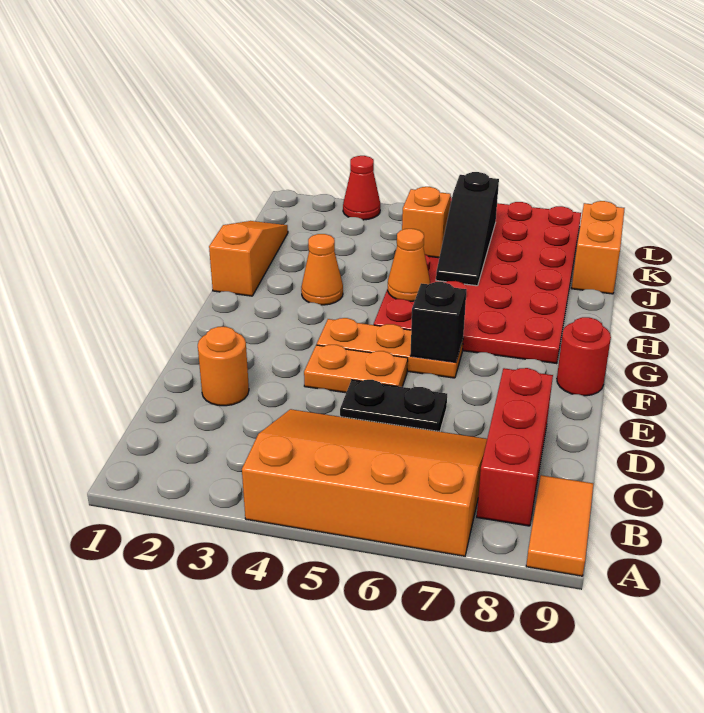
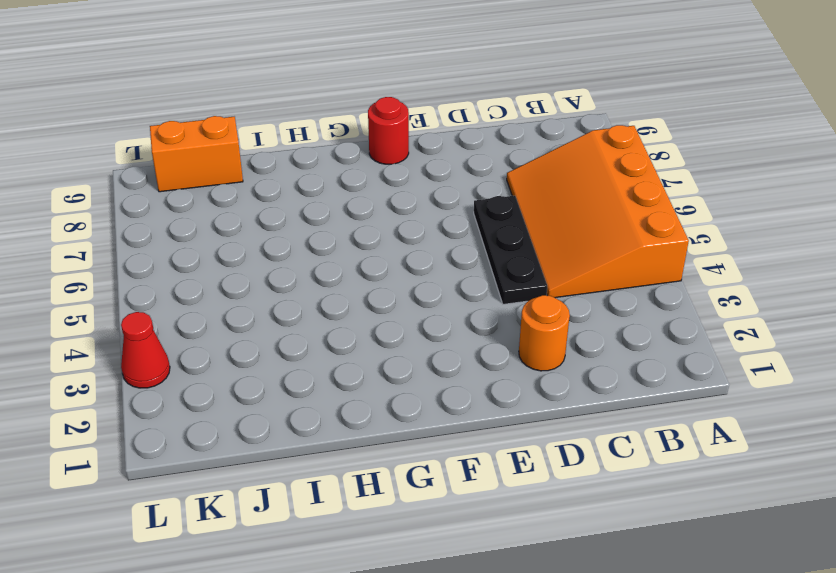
black 1x3 plate [474,196,547,304] -> black 1x2 plate [340,380,447,432]
none -> orange 1x2 tile [526,475,593,576]
none -> red 1x3 brick [477,368,553,526]
none -> orange 1x2 plate [304,345,408,393]

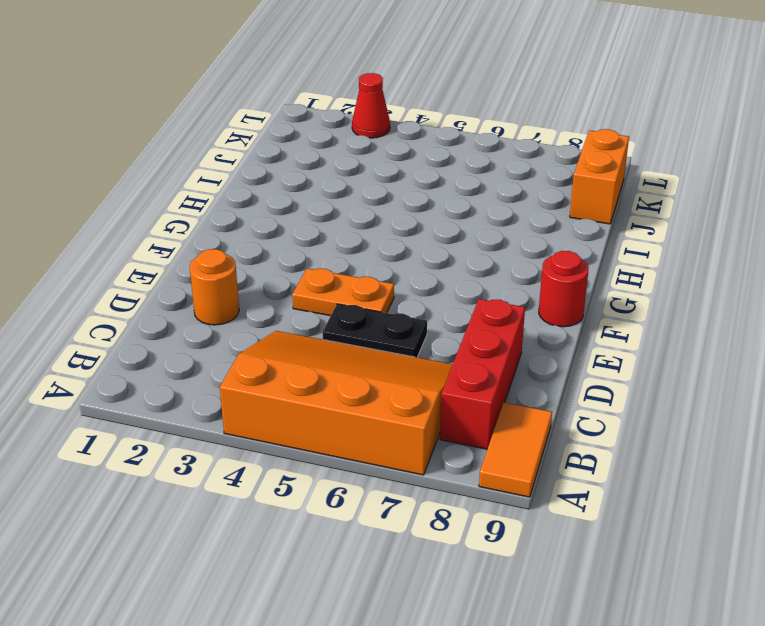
none -> orange 1x3 plate [317,318,463,378]
none -> red 4x6 plate [374,198,581,364]
none -> orange 1x3 slope [209,221,288,296]

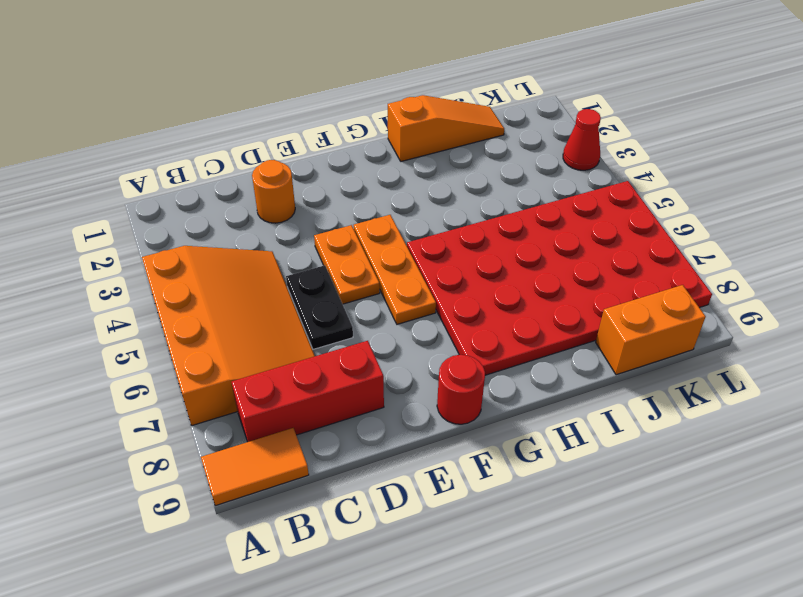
none -> orange 1x1 cone [301,234,343,305]
none -> black 1x1 brick [410,282,467,362]
none -> orange 1x1 cone [388,229,430,301]

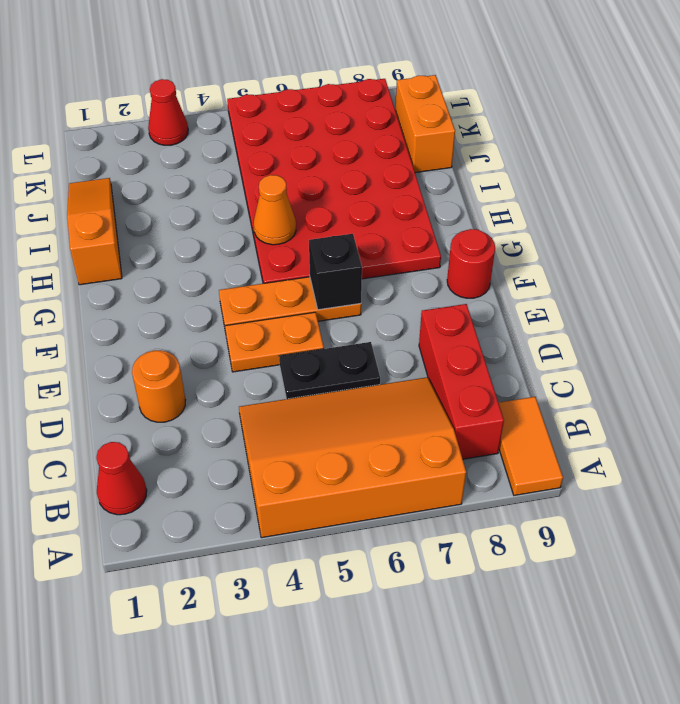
red 1x1 cone [96,442,147,515] -> none
none -> orange 1x1 cone [301,234,343,305]
none -> black 1x3 slope [436,172,499,286]
none -> orange 1x1 brick [402,187,451,258]

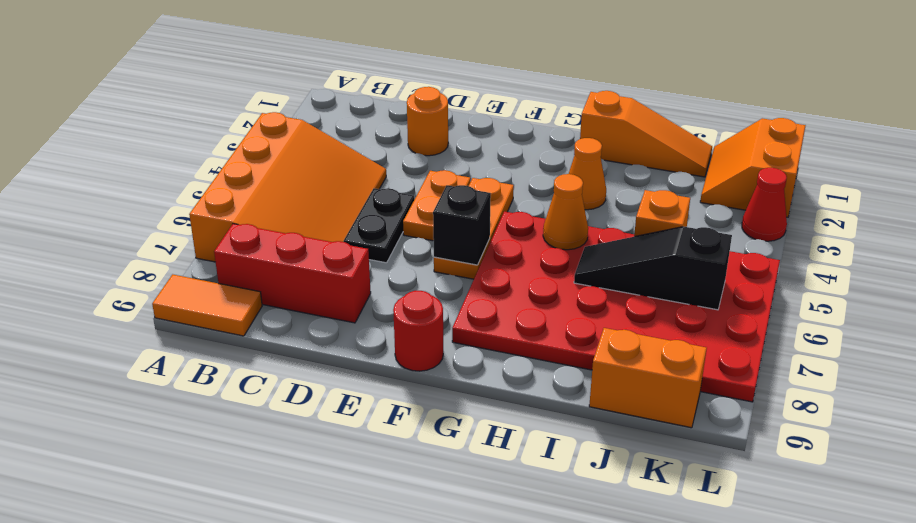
orange 2x2 slope [700,118,806,217] -> none

